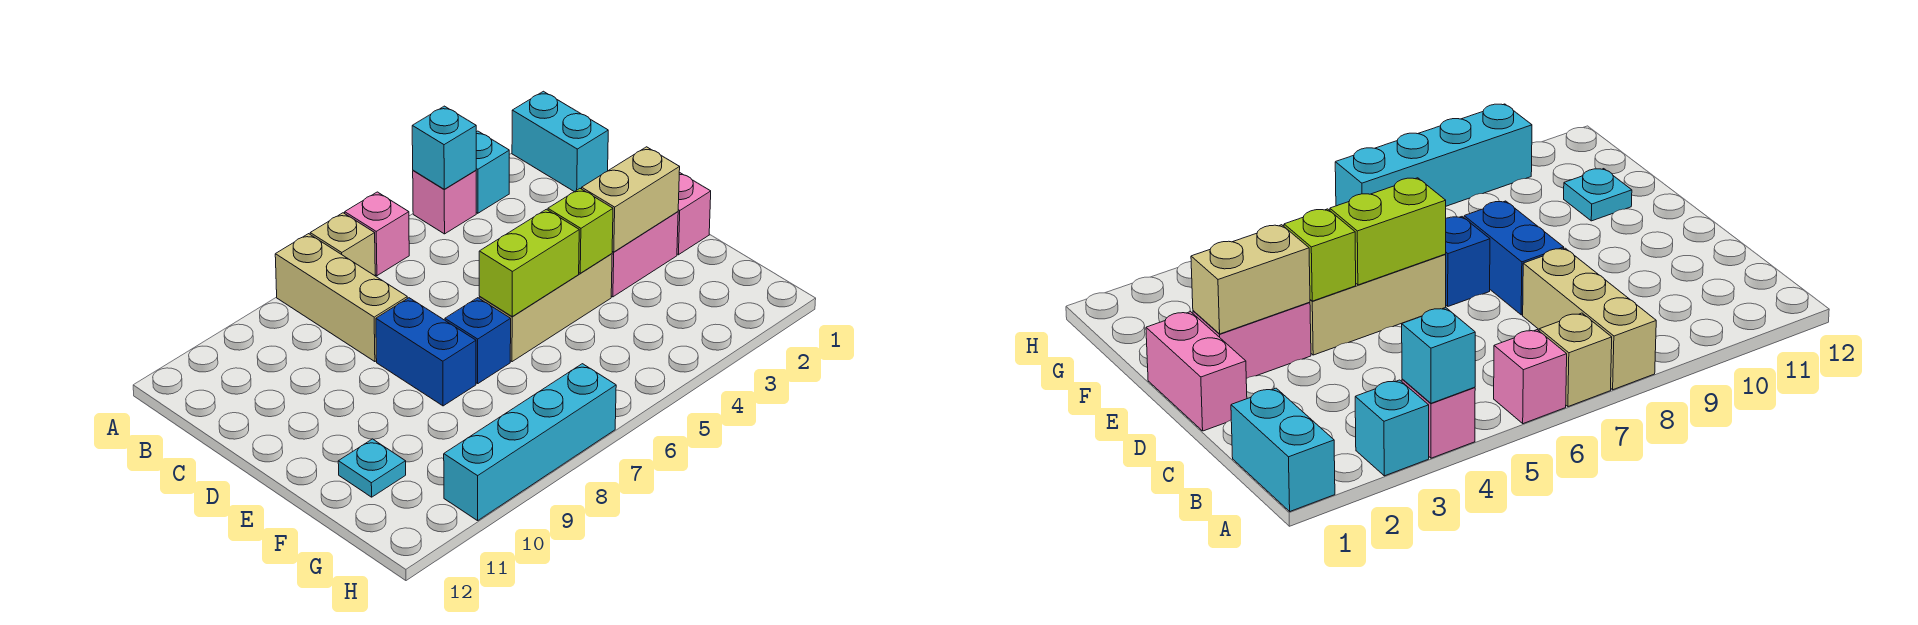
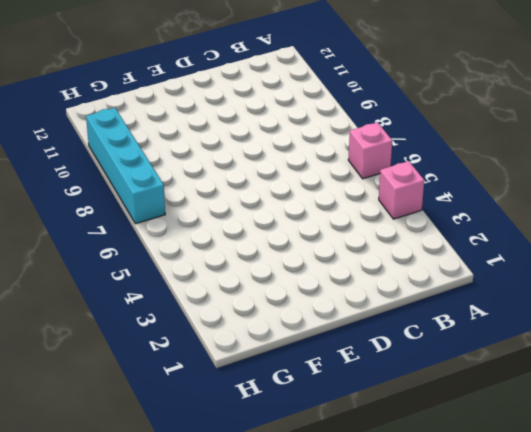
none -> cyan 1x2 brick [512,91,608,192]
none -> cyan 1x1 brick [476,131,509,213]
none -> tan 1x1 brick [310,213,375,276]

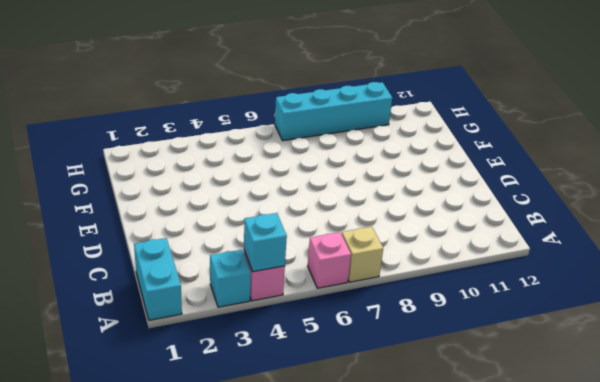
none -> tan 1x3 brick [275,234,407,362]
none -> pink 1x2 brick [677,172,711,255]
none -> blue 1x2 brick [376,298,476,406]

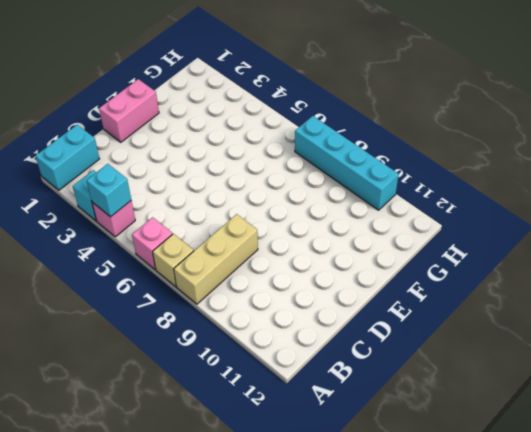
none -> blue 1x2 brick [376,298,476,406]
none -> pink 1x2 brick [611,212,678,297]
none -> tan 1x3 brick [479,254,612,362]

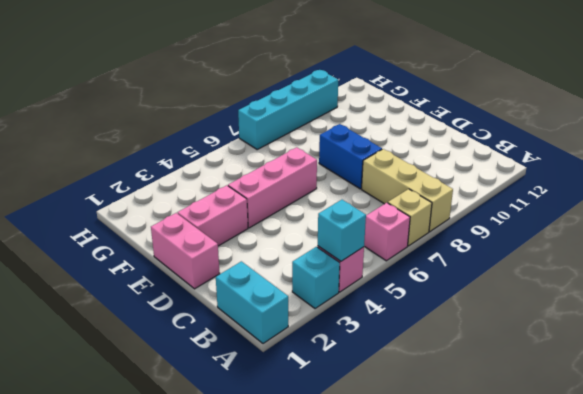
pink 1x3 brick [228,147,317,228] -> tan 1x3 brick [479,254,612,362]
none -> blue 1x1 brick [445,298,511,383]
none -> cyan 1x1 plate [338,439,406,497]
none -> tan 1x2 brick [582,147,680,252]

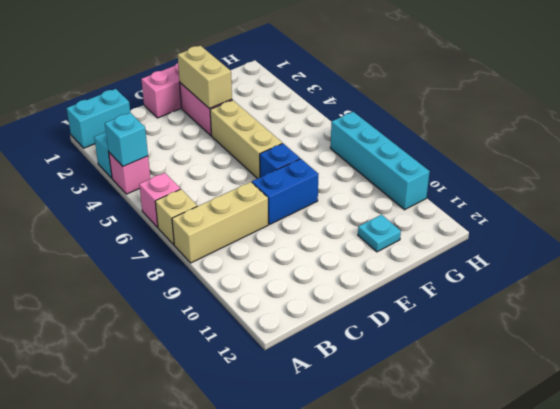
none -> lime 1x1 brick [548,189,613,273]
none -> lime 1x2 brick [479,209,579,316]

